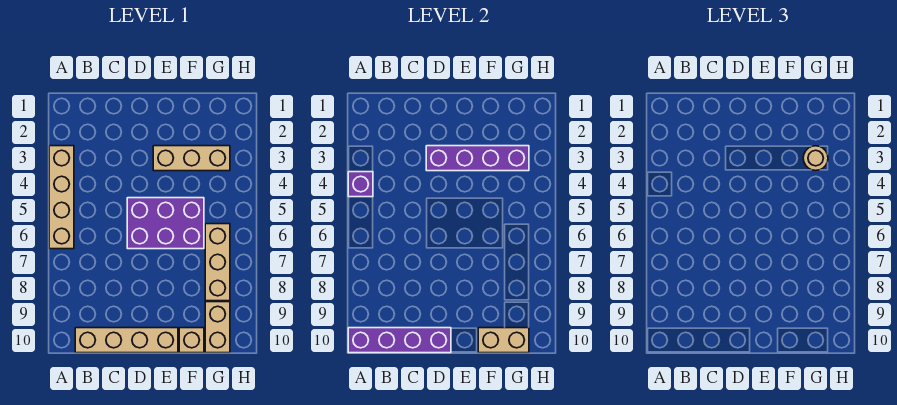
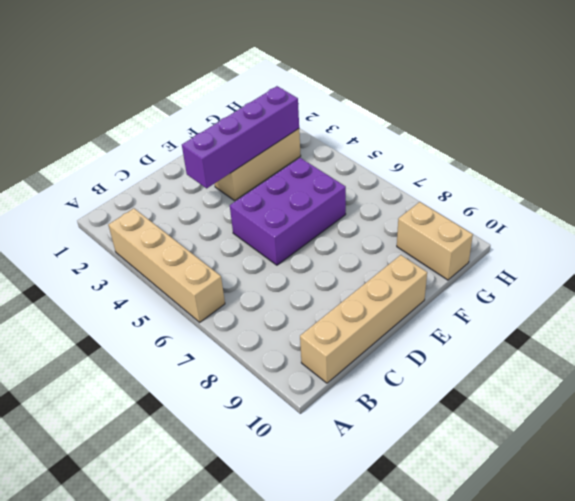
none -> tan 1x1 brick [179,328,204,353]
none -> tan 1x3 brick [205,224,230,301]
none -> purple 1x1 brick [348,172,373,197]

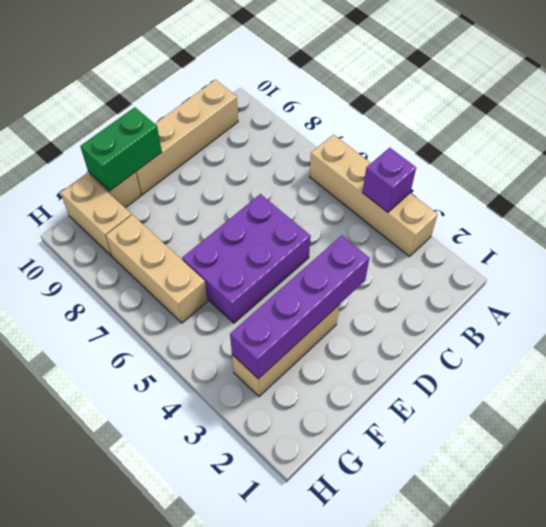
green 1x2 brick [80,107,162,191] -> tan 1x2 brick [478,328,529,353]
none -> purple 1x4 brick [348,328,451,353]
none -> tan 1x1 round brick [803,146,828,171]

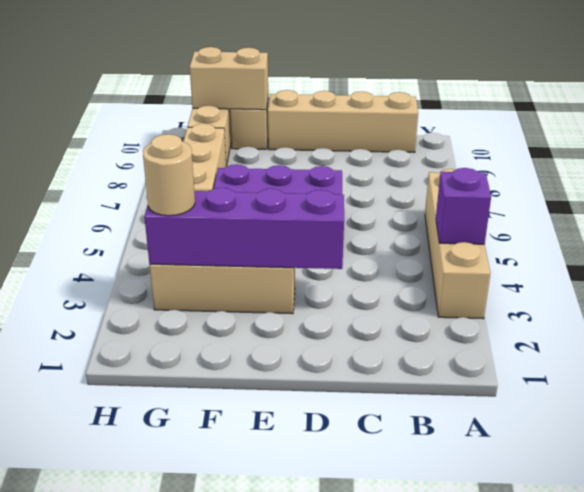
none -> purple 1x4 brick [348,328,451,353]

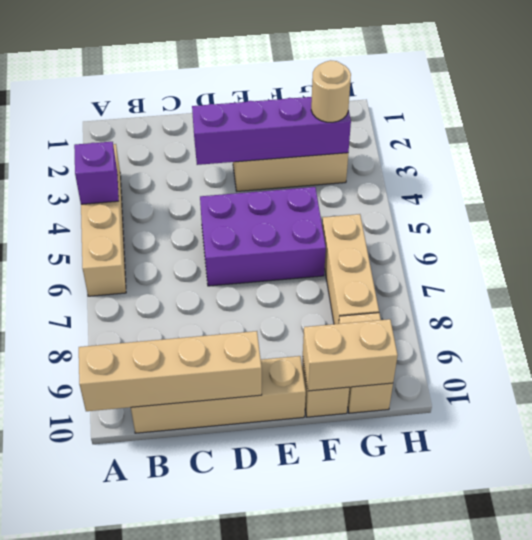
tan 1x4 brick [79,331,262,411] -> purple 1x4 brick [348,328,451,353]

